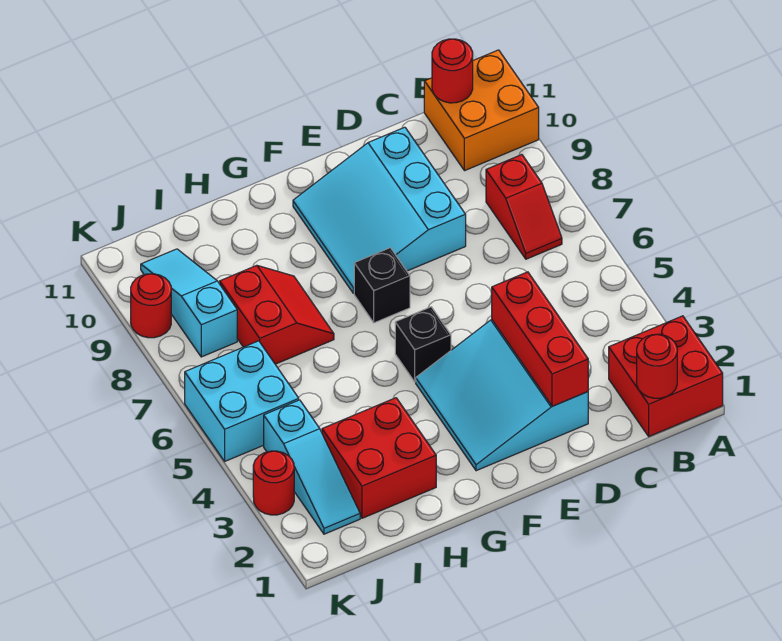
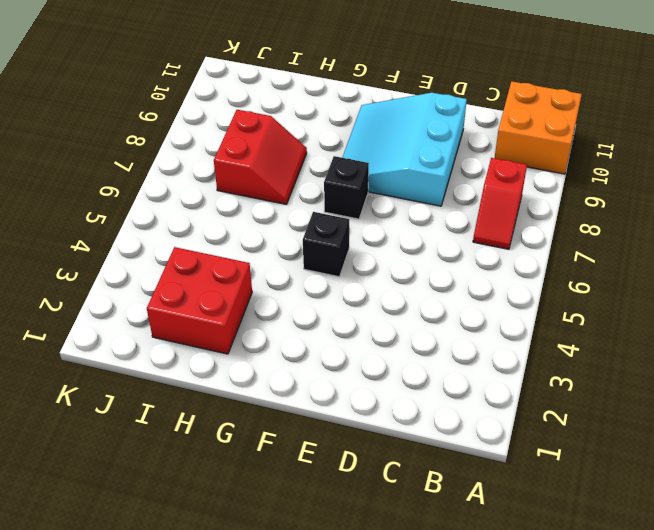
none -> red 2x2 brick [609,316,723,436]
none -> cyan 3x3 slope [416,320,588,471]
none -> cyan 1x3 slope [264,400,360,534]

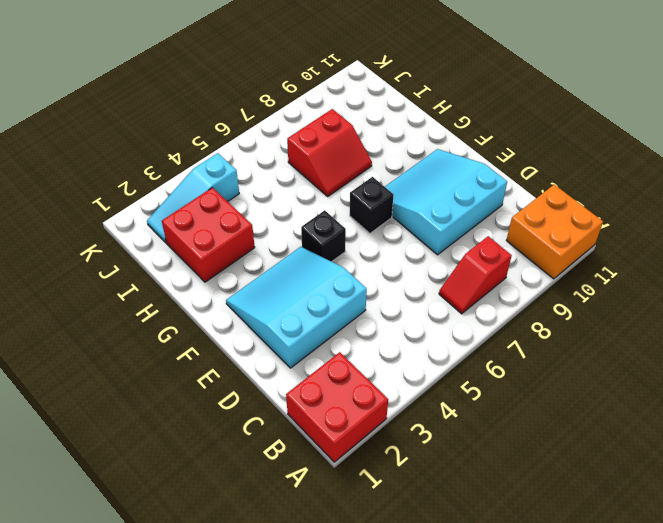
none -> cyan 2x2 brick [185,341,299,461]
none -> cyan 1x3 slope [141,249,237,357]
none -> red 1x1 round brick [253,451,294,515]

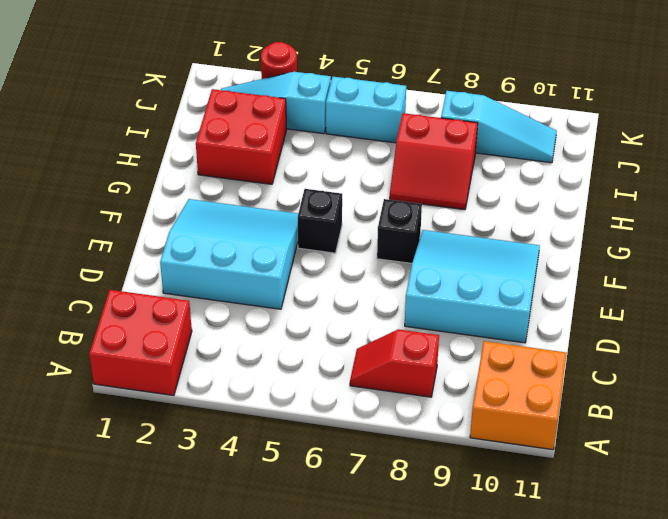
cyan 1x2 brick [326,77,406,143] -> cyan 2x2 brick [185,341,299,461]
none -> red 1x1 round brick [131,274,171,338]
none -> red 1x1 round brick [637,334,677,398]
none -> red 1x1 round brick [432,39,473,103]

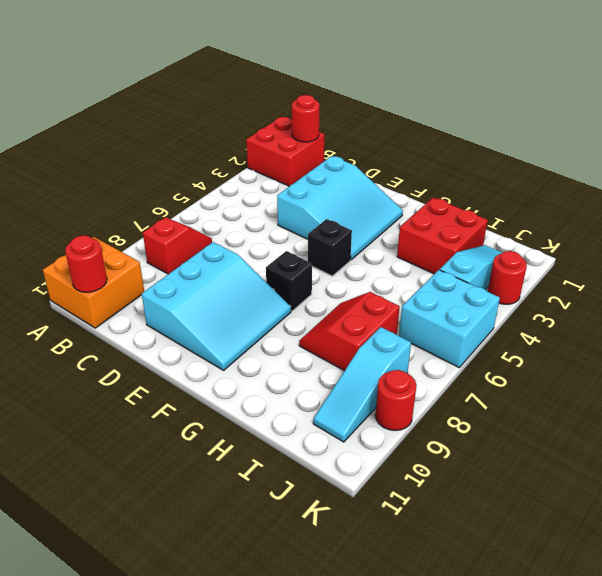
none -> red 1x3 brick [492,272,588,406]

